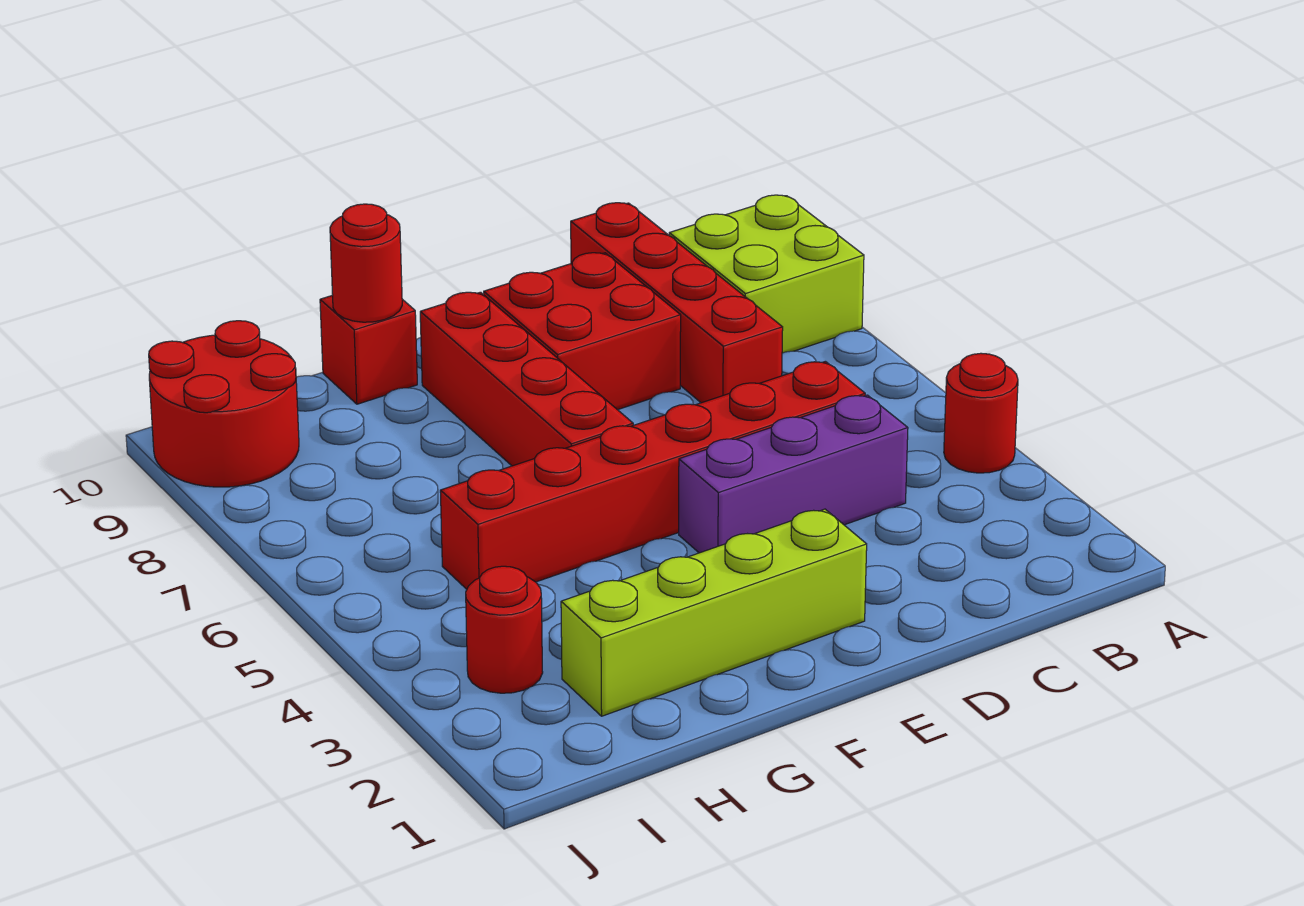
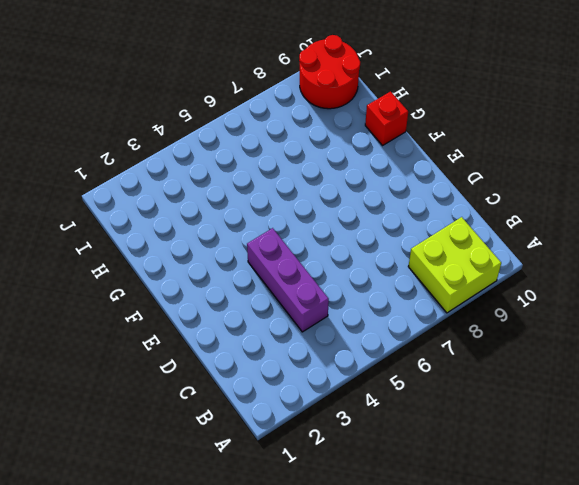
none -> red 1x1 round brick [944,353,1018,473]
none -> red 1x6 brick [440,361,865,589]
none -> red 1x4 brick [571,203,783,403]

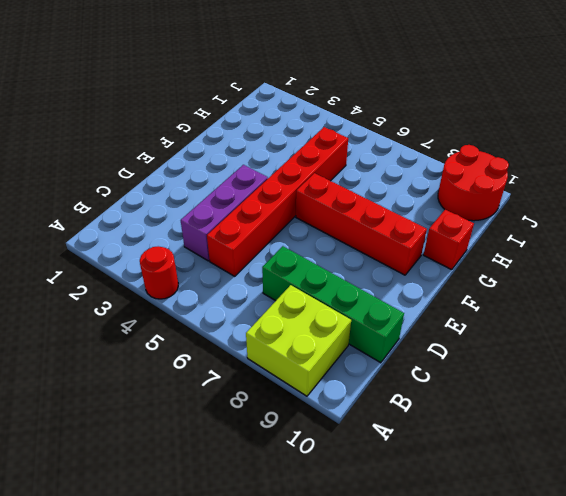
green 1x4 brick [262,246,404,363] -> red 1x4 brick [571,203,783,403]
none -> red 2x2 brick [484,253,681,410]
none -> lime 1x4 brick [561,509,867,716]
none -> red 1x1 round brick [466,566,543,693]

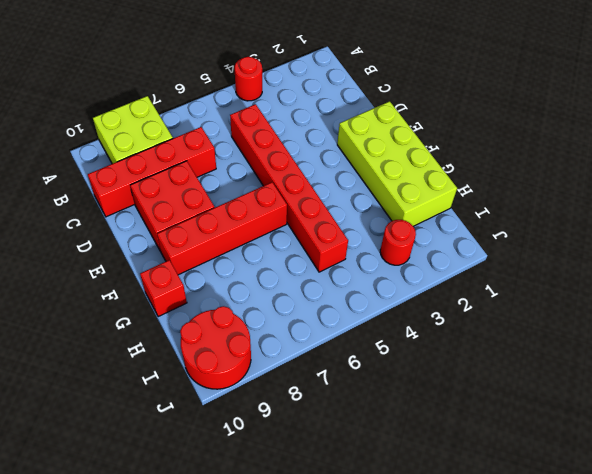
lime 2x4 brick [337,101,457,226] -> lime 1x4 brick [561,509,867,716]
none -> purple 1x3 brick [679,395,908,553]
none -> red 1x1 round brick [330,204,402,322]

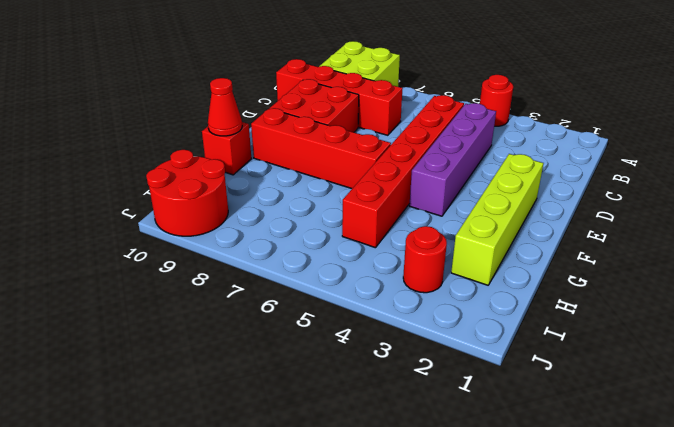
purple 1x4 brick [409,103,496,216] -> purple 1x3 brick [679,395,908,553]
red 1x1 cone [208,78,242,136] -> red 1x1 round brick [330,204,402,322]

